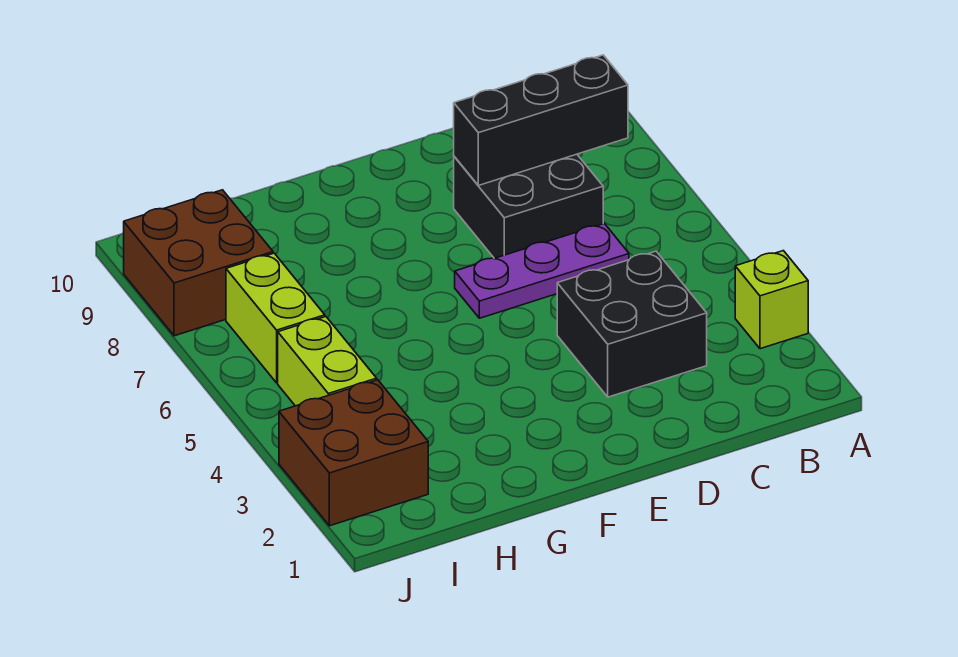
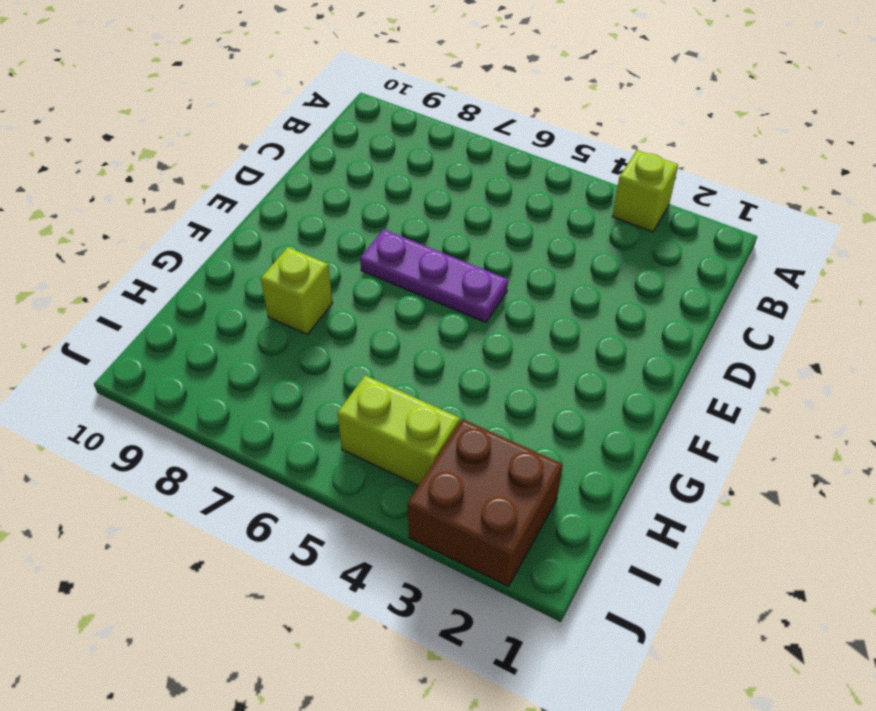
purple 1x3 plate [360,229,508,323] -> purple 1x3 plate turned to [455,223,629,318]
lime 1x1 brick [261,247,333,334] -> none
none -> black 2x2 brick [557,251,707,397]
none -> black 2x2 brick [454,154,603,258]

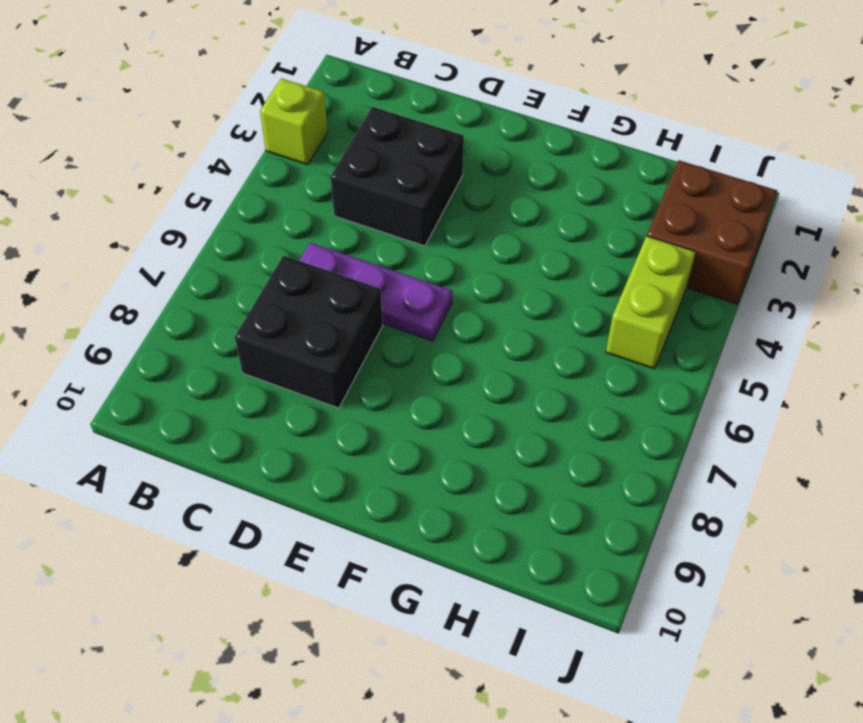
none -> lime 1x2 brick [226,253,325,383]
none -> brown 2x2 brick [124,190,273,336]

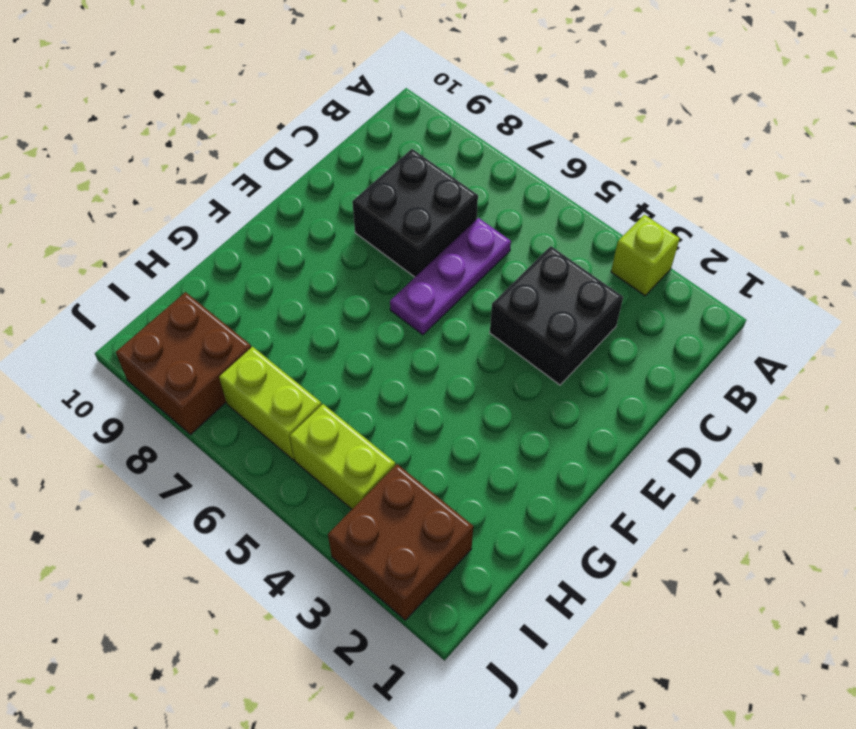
none -> black 1x3 brick [454,55,628,185]

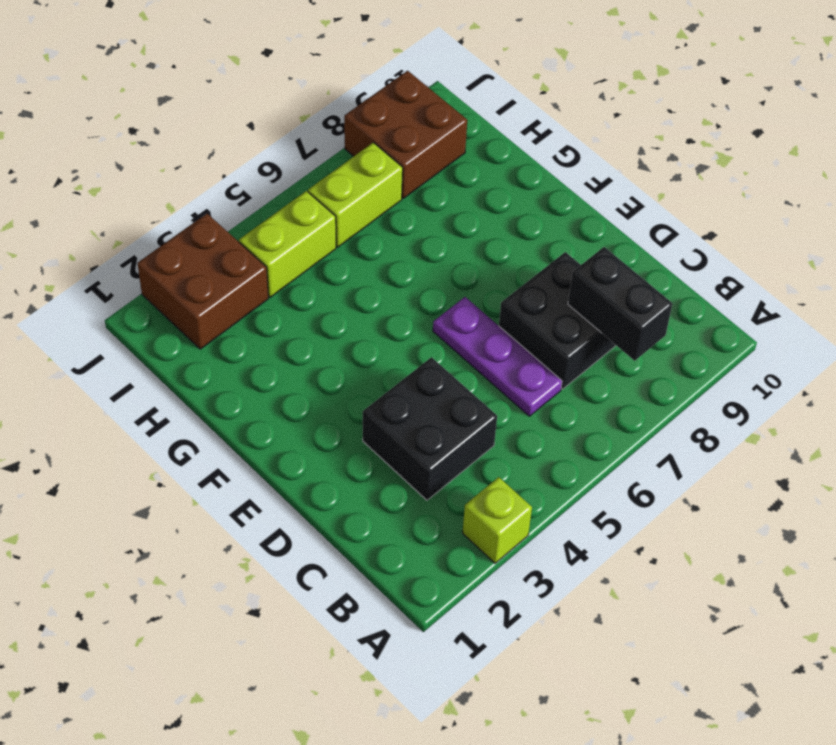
black 1x2 brick [568,247,672,361] -> black 1x3 brick [454,55,628,185]

